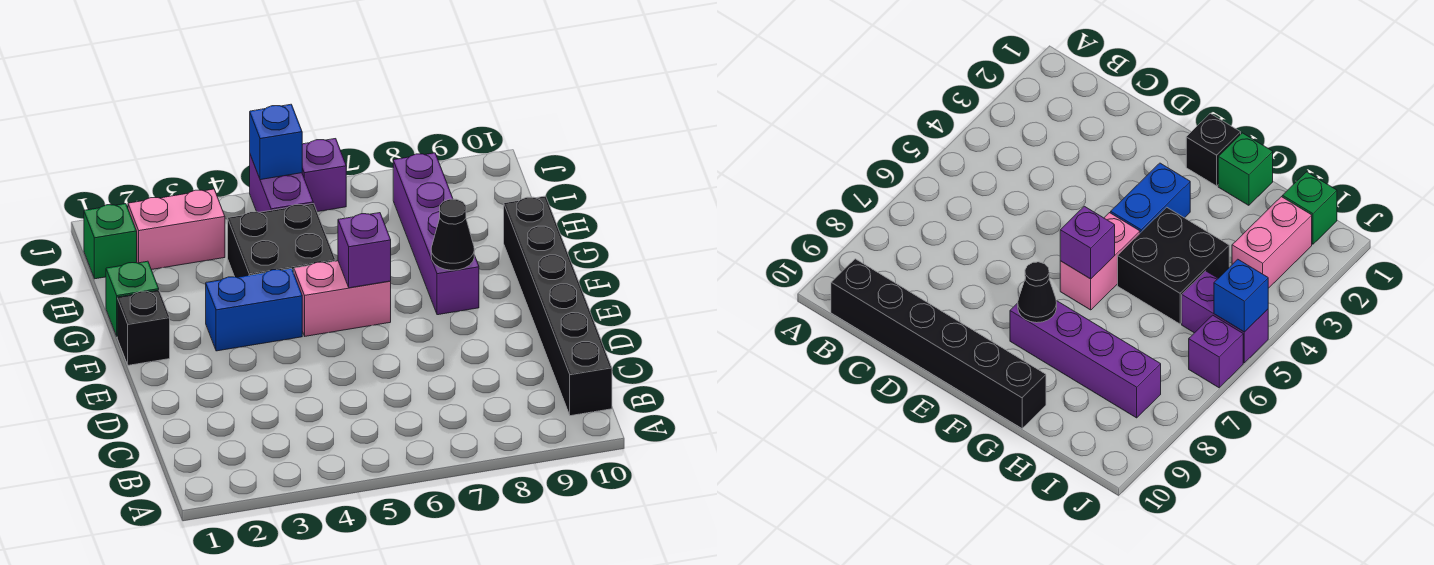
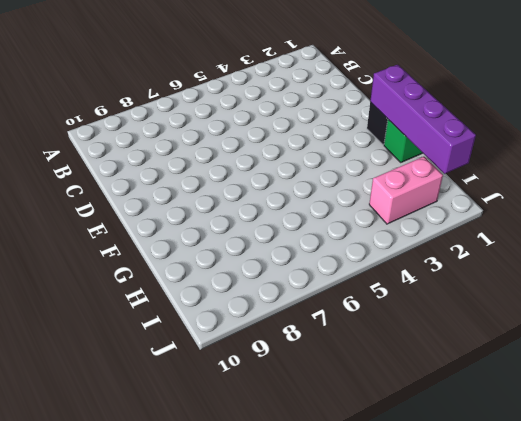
purple 1x4 brick [370,65,476,174] -> purple 1x4 brick moved to [393,153,479,315]
none -> black 1x6 brick [504,196,612,416]
none -> blue 1x2 brick [206,268,302,351]
none -> pink 1x2 brick [294,261,391,336]

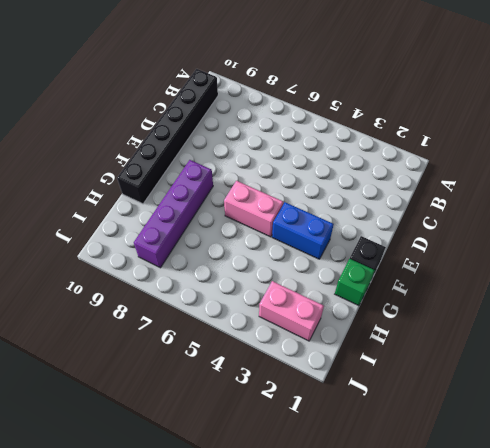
none -> black 2x2 brick [228,203,335,277]
none -> green 1x1 brick [84,204,137,279]
none -> purple 1x2 brick [250,155,313,212]

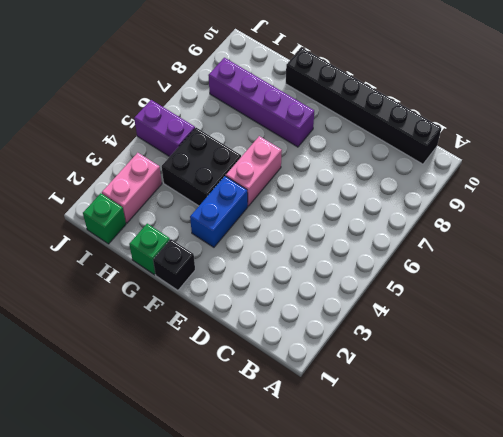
none -> purple 1x1 brick [302,139,346,212]
none -> purple 1x1 brick [338,213,391,288]
none -> black 1x1 cone [431,199,474,270]

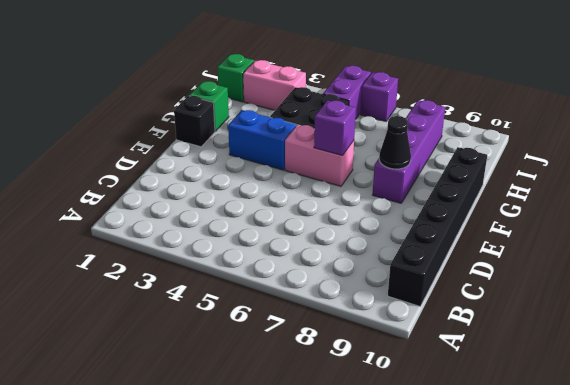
none -> blue 1x1 brick [250,104,302,180]

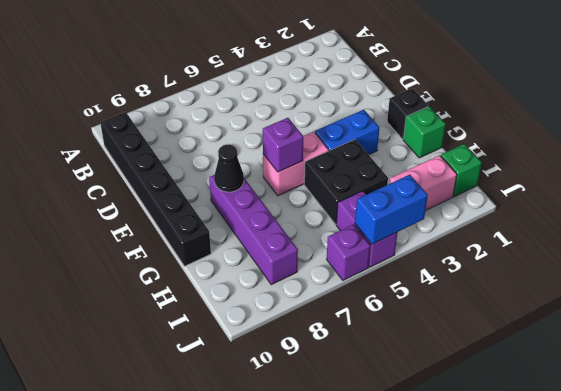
blue 1x2 brick [355,175,428,244] -> blue 1x1 brick [250,104,302,180]

